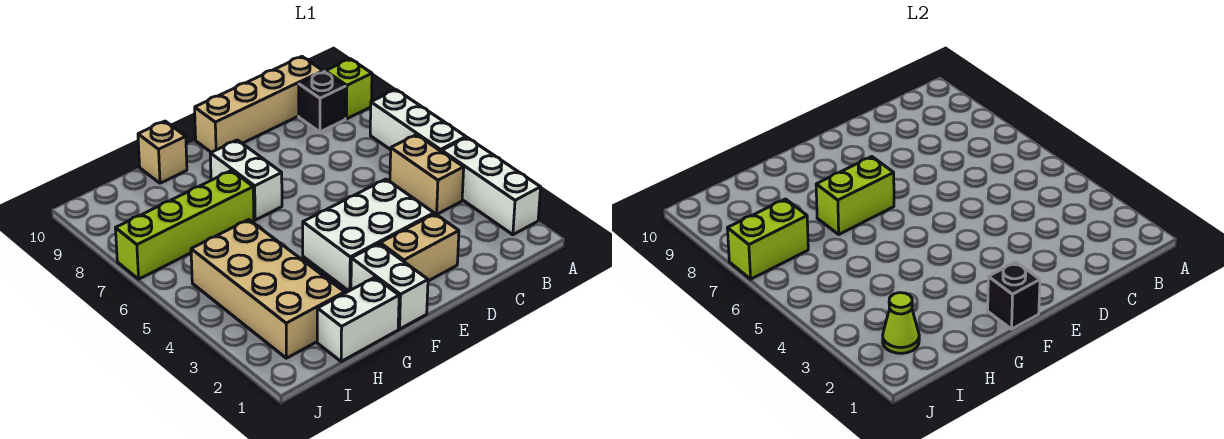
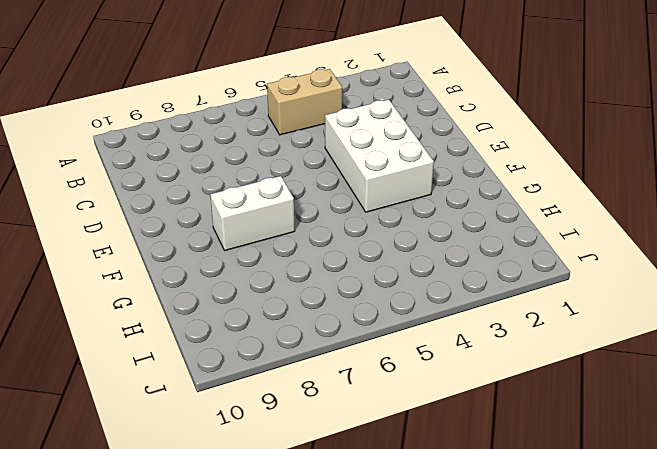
none -> white 1x3 brick [442,138,541,235]
none -> white 1x3 brick [370,90,466,152]
none -> lime 1x1 brick [325,59,372,119]

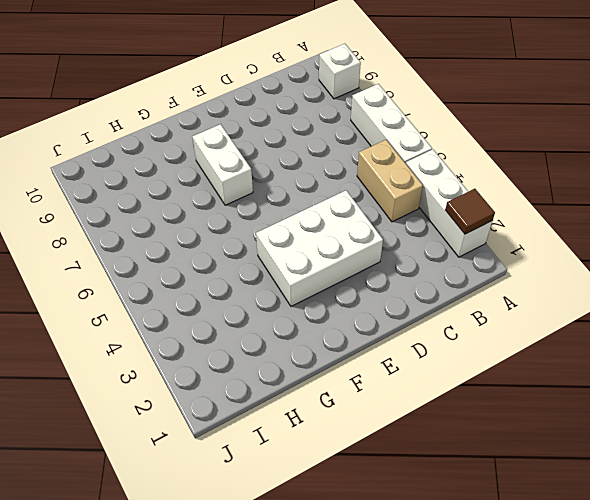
brown 1x1 tile [445,189,495,234] -> none
white 1x1 brick [319,44,361,99] -> lime 1x1 brick [325,59,372,119]
none -> black 1x1 brick [299,72,346,132]
none -> tan 1x4 brick [195,57,323,152]
none -> tan 1x2 brick [380,214,459,281]

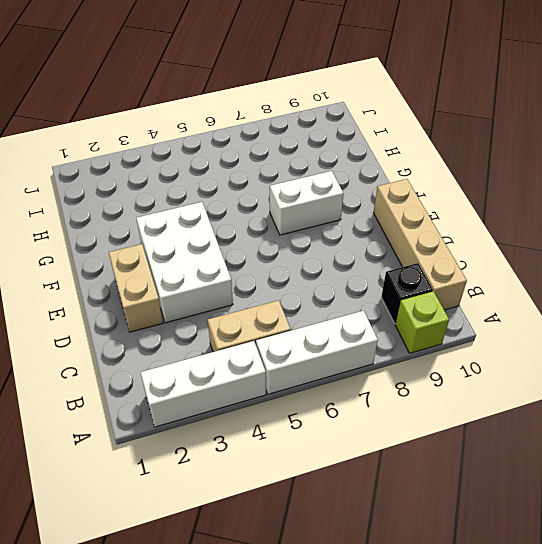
none -> white 1x2 brick [351,244,428,329]
none -> white 1x2 brick [317,277,399,362]
none -> lime 1x4 brick [115,171,254,279]

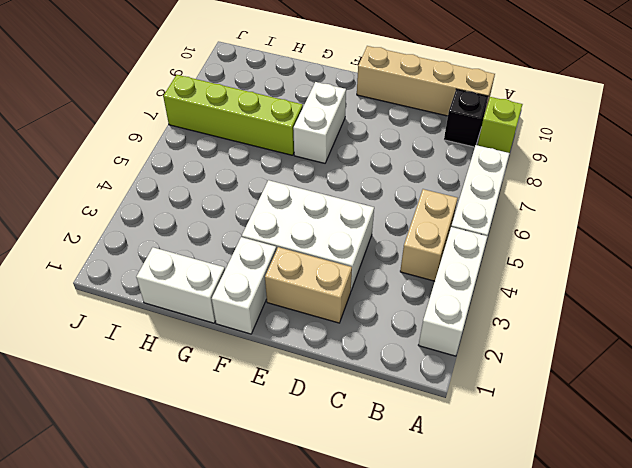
none -> tan 1x1 brick [138,121,187,183]
none -> tan 2x4 brick [191,220,345,358]
none -> black 1x1 brick [988,262,1040,329]

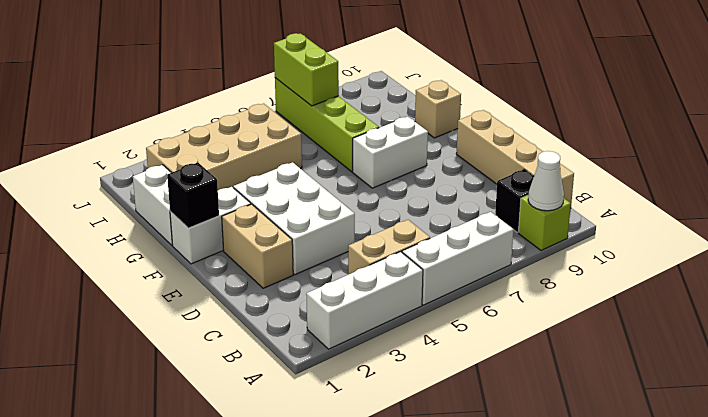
white 1x1 cone [528,151,564,211] -> none
none -> lime 1x2 brick [816,157,894,234]
none -> lime 1x1 cone [883,293,919,353]

